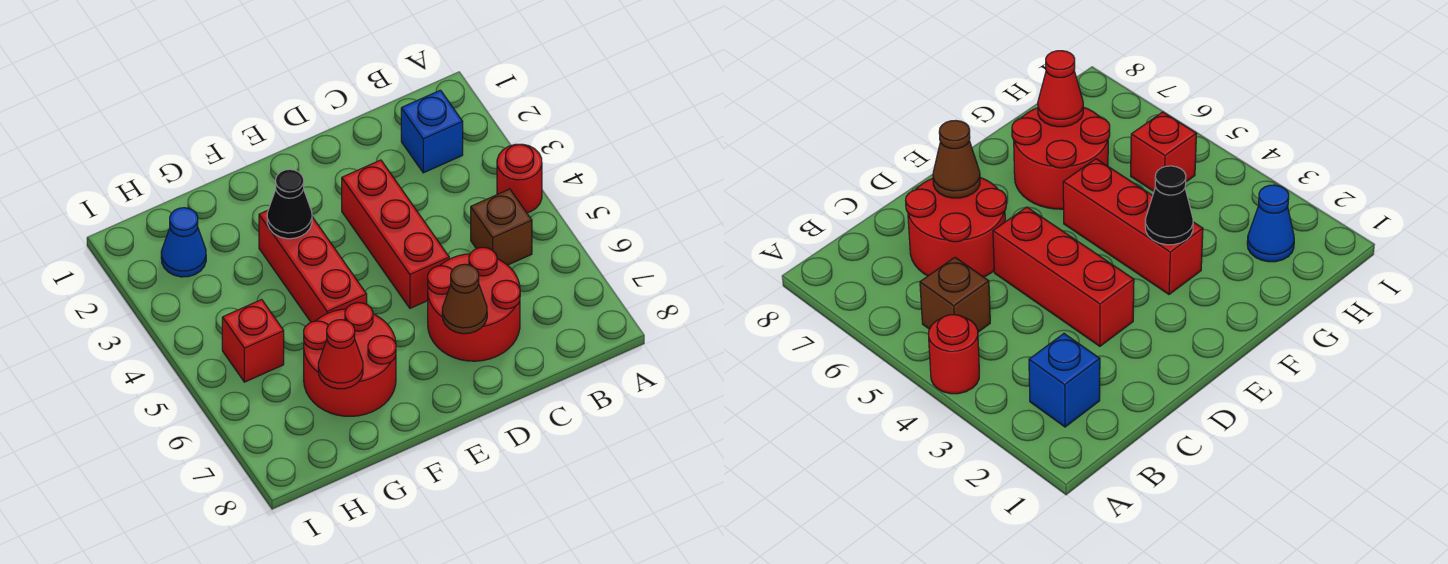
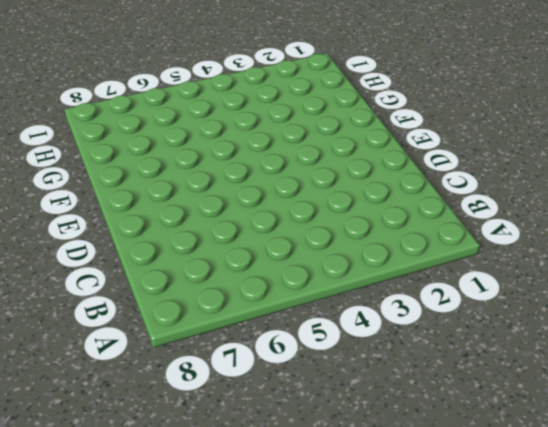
none -> red 1x1 round brick [497,144,542,213]
none -> blue 1x1 brick [401,90,463,173]
none -> brown 1x1 brick [471,189,532,265]

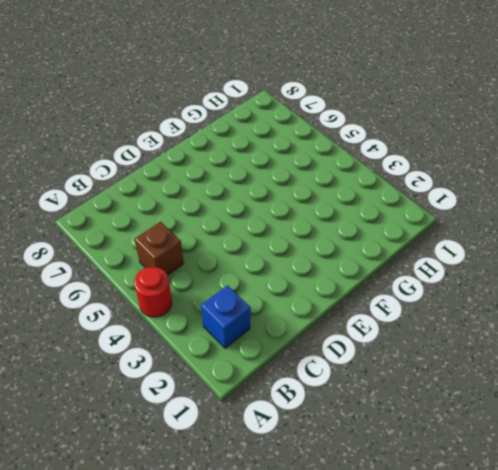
none -> red 2x2 round brick [428,247,520,361]
none -> red 1x3 brick [342,160,449,308]
none -> red 1x3 brick [259,210,367,322]

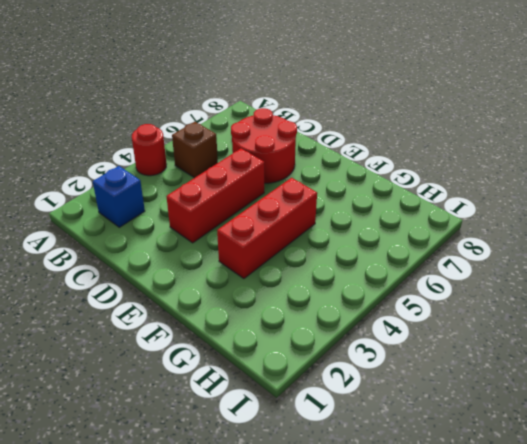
none -> red 2x2 round brick [304,303,396,416]
none -> blue 1x1 cone [161,208,206,277]
none -> red 1x1 brick [222,300,284,382]

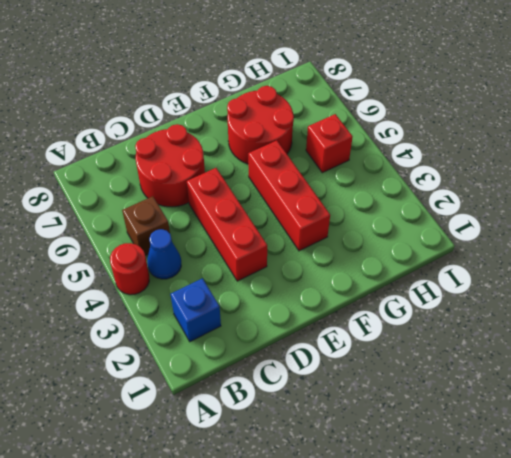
blue 1x1 cone [147,229,181,279] -> blue 1x1 cone moved to [161,208,206,277]
none -> brown 1x1 cone [442,264,487,334]
none -> black 1x1 cone [267,169,312,239]
none -> red 1x1 cone [318,320,363,389]

